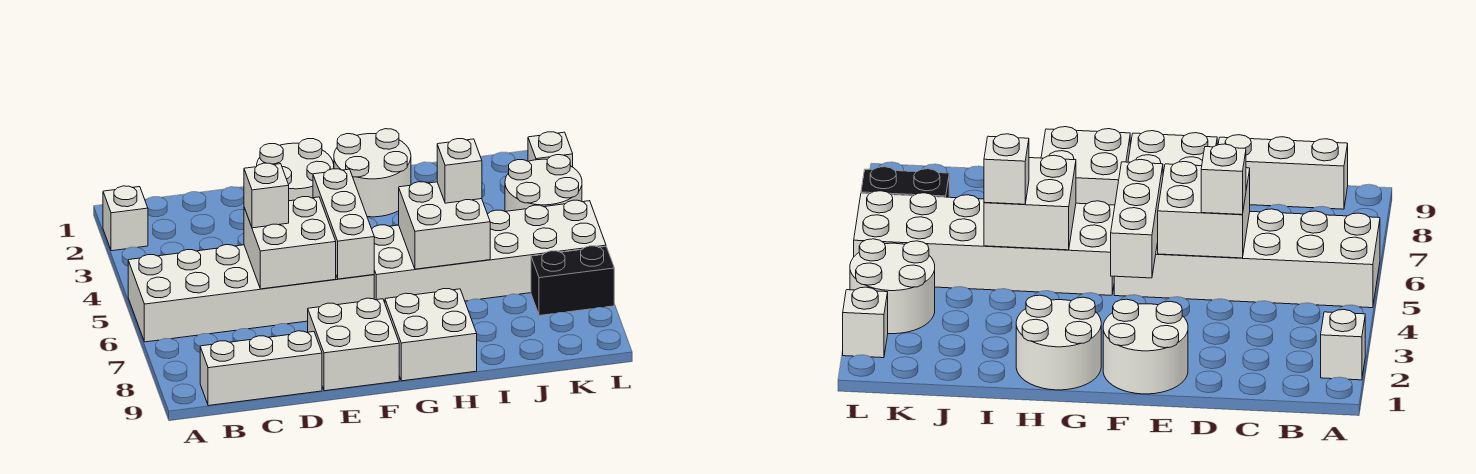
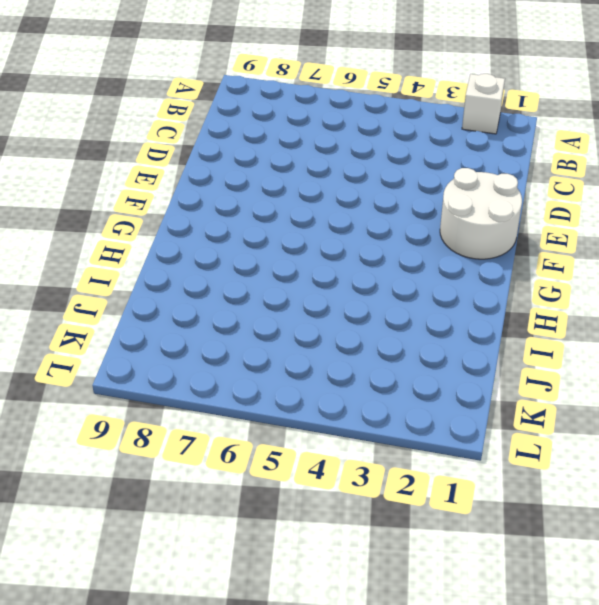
none -> white 2x6 brick [128,245,374,342]
none -> white 1x3 brick [200,331,322,406]
none -> white 2x2 brick [308,298,399,391]

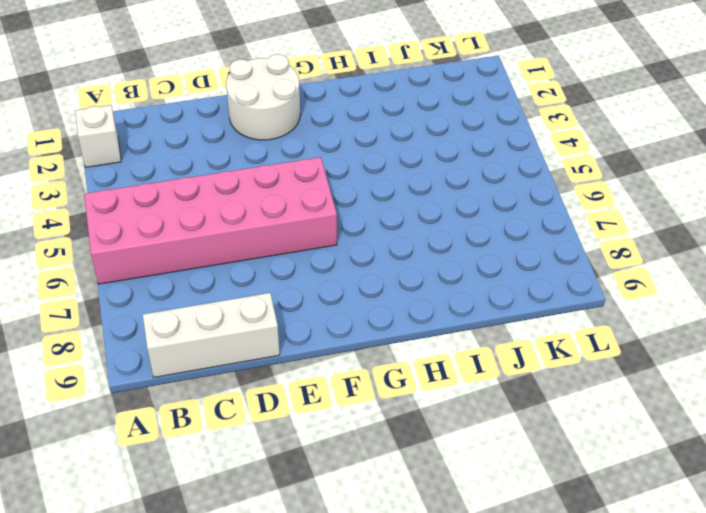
pink 2x6 brick [84,157,337,284] -> white 2x6 brick [128,245,374,342]
none -> white 2x2 brick [308,298,399,391]
none -> white 2x2 round brick [334,129,411,217]
none -> white 2x6 brick [372,200,606,303]

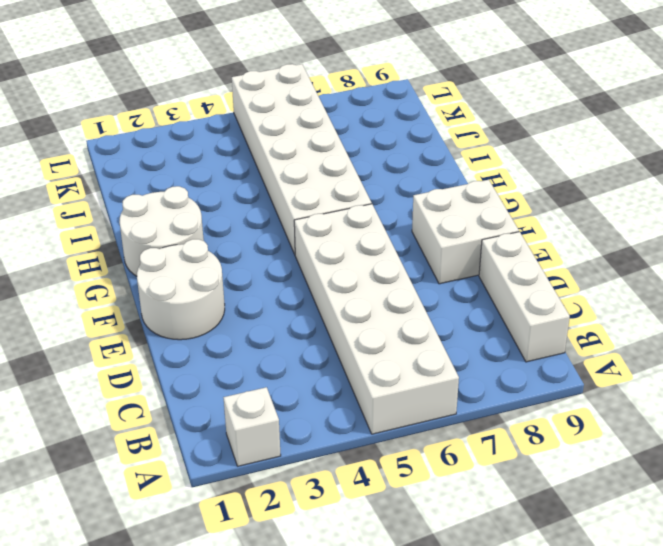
none -> white 2x2 brick [385,289,477,381]
none -> white 2x2 round brick [505,155,582,212]
none -> black 1x2 brick [531,246,614,316]

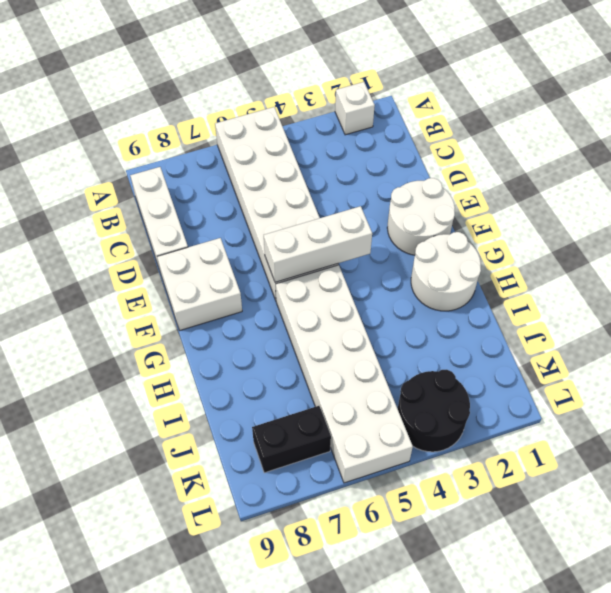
black 2x2 round brick [398,370,470,452] -> white 2x2 round brick [505,155,582,212]
black 1x2 brick [252,406,331,473] -> black 1x2 brick turned to [531,246,614,316]
none -> white 2x2 brick [385,289,477,381]
none -> white 1x1 brick [528,132,573,167]
none -> white 2x2 brick [244,197,336,289]

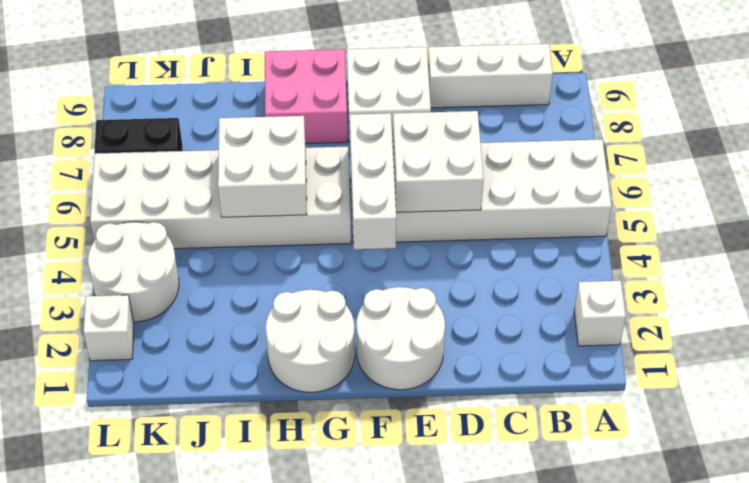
pink 2x2 brick [265,49,348,143] -> white 2x2 brick [385,289,477,381]
none -> white 1x1 brick [244,163,289,228]
none -> white 1x1 brick [437,139,482,203]

